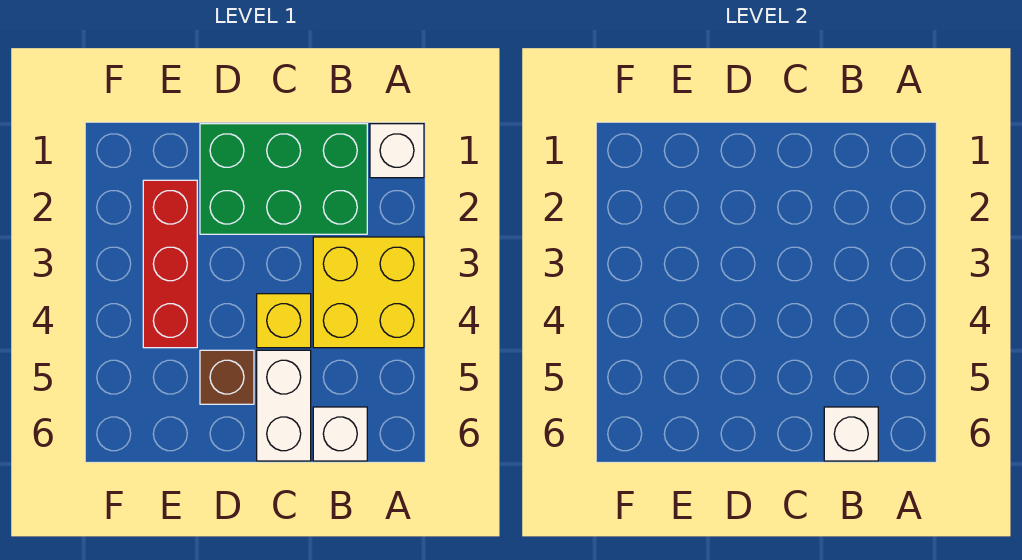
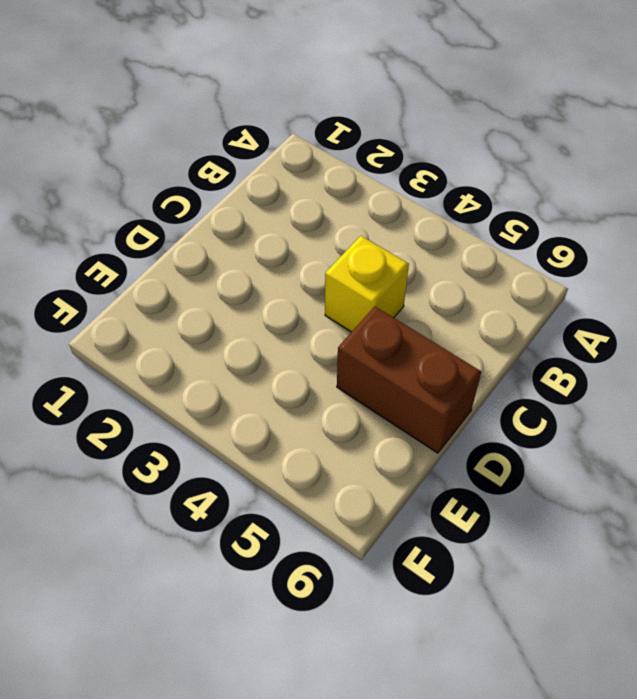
brown 1x2 brick [337,307,481,453] -> brown 1x1 brick [200,350,254,404]
none -> white 1x1 brick [370,124,424,178]
none -> yellow 2x2 brick [313,237,424,348]

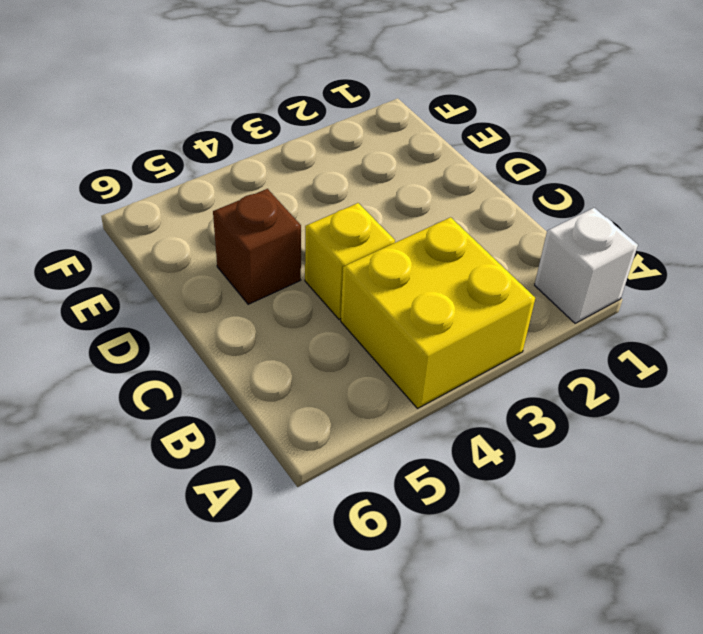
none -> green 2x3 brick [200,124,367,234]
none -> white 1x1 brick [313,407,367,461]

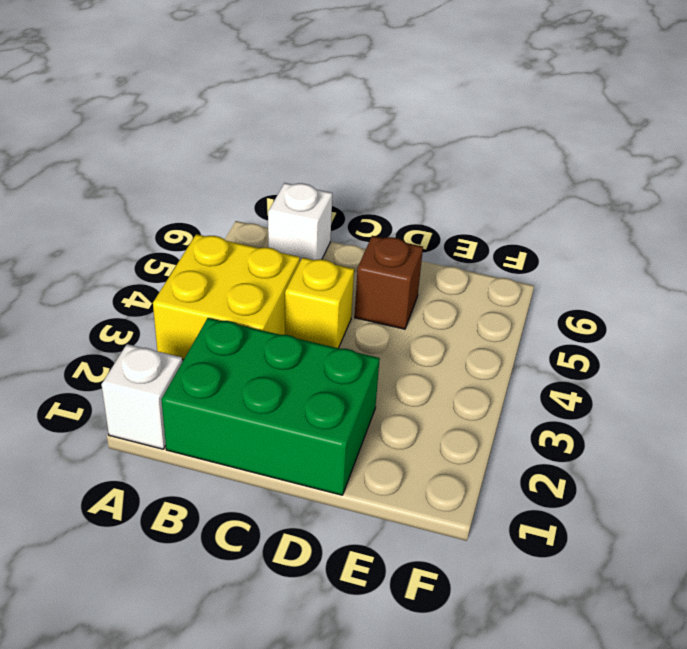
none -> white 1x2 brick [257,350,311,461]
none -> red 1x3 brick [143,180,197,348]

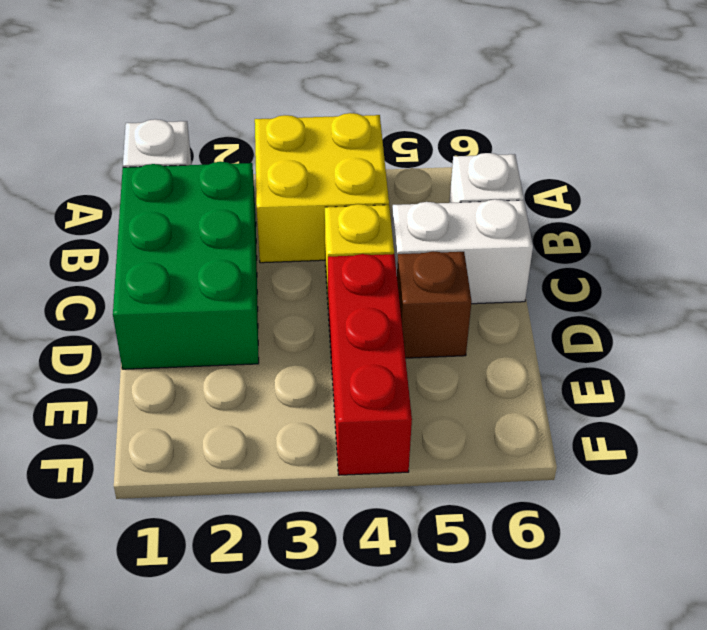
red 1x3 brick [328,254,412,475] -> red 1x3 brick turned to [143,180,197,348]
none -> white 1x1 brick [824,407,878,461]

